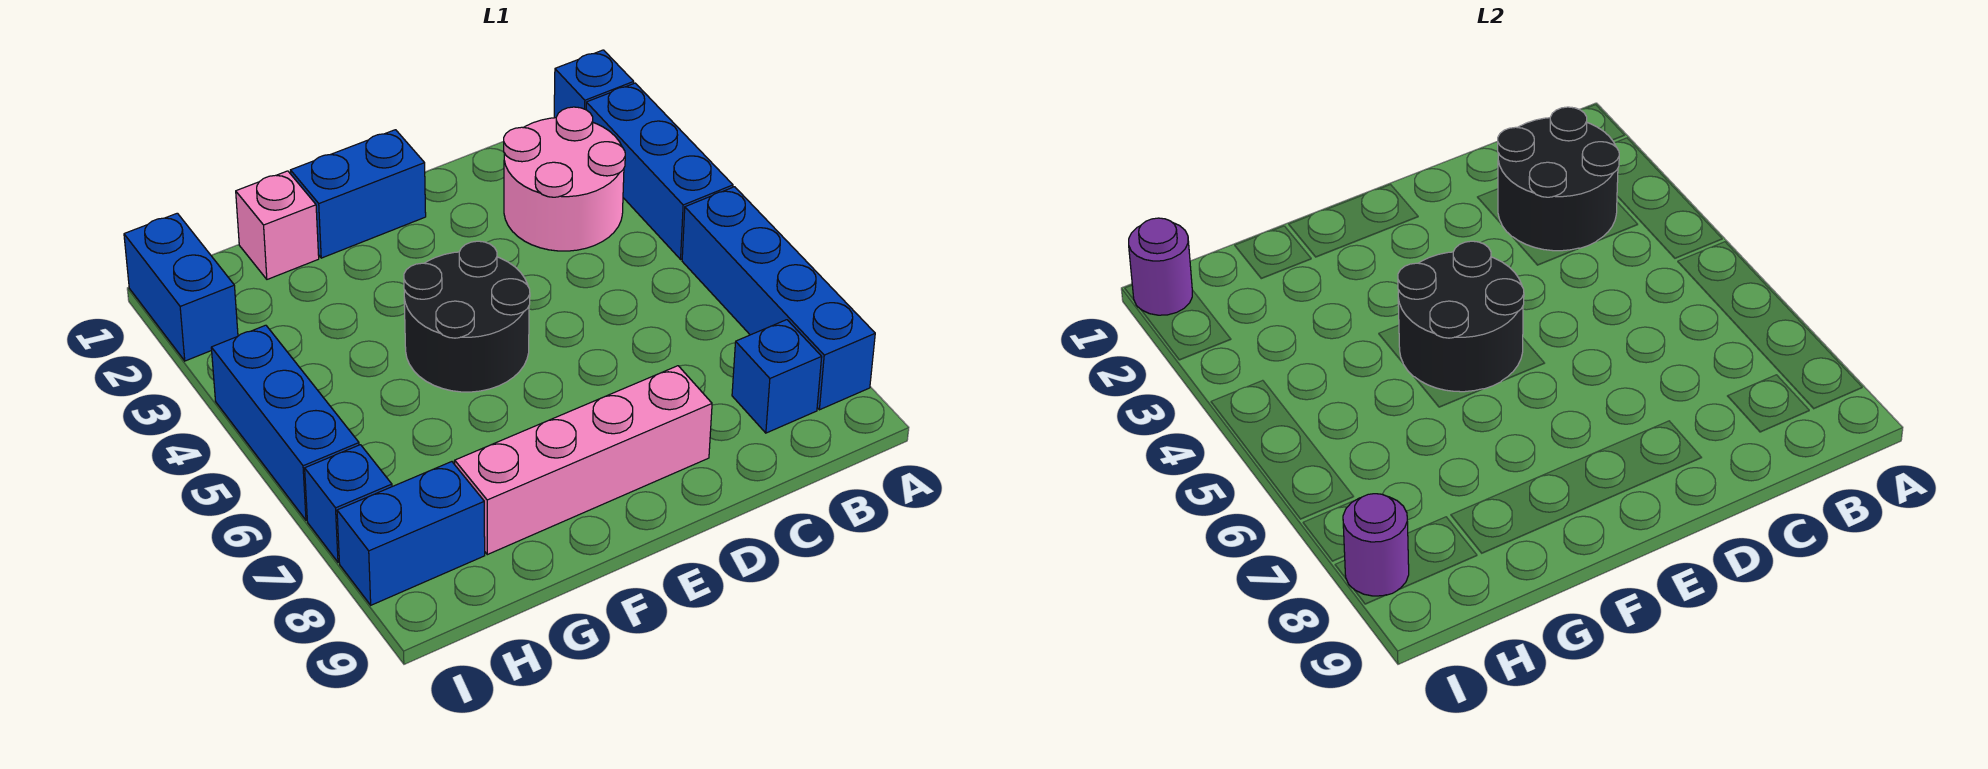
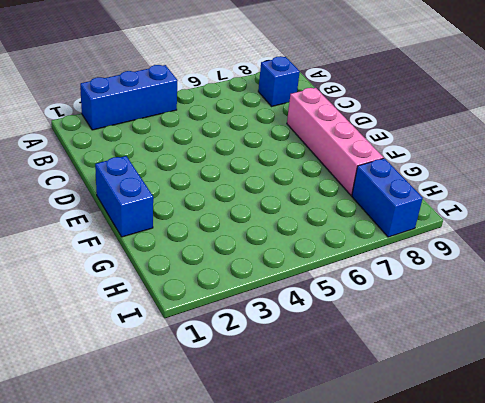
none -> blue 1x1 brick [554,50,634,118]
none -> blue 1x4 brick [682,187,875,410]
none -> pink 2x2 round brick [504,107,625,251]

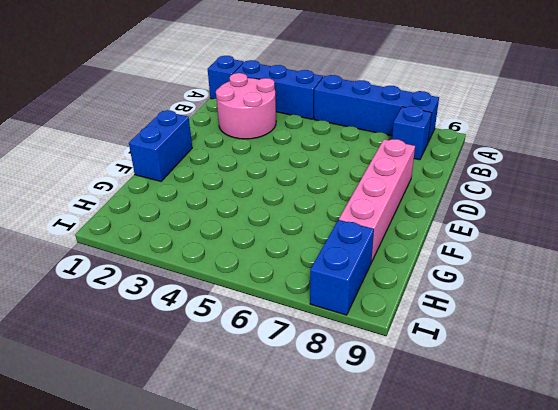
none -> black 2x2 round brick [404,241,530,392]
none -> pink 1x1 brick [236,171,319,279]
none -> blue 1x2 brick [124,213,238,361]

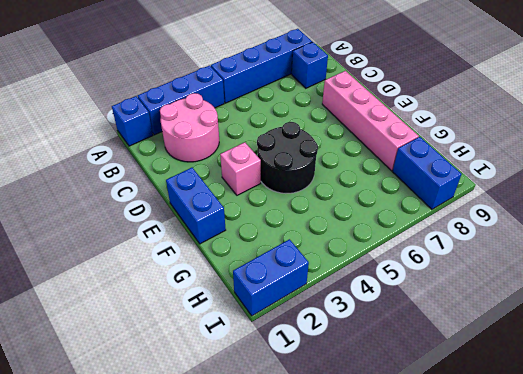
pink 1x1 brick [220,142,261,195] -> pink 1x1 brick moved to [236,171,319,279]
none -> blue 1x3 brick [211,325,359,520]
none -> blue 1x1 brick [305,445,392,562]
none -> black 2x2 round brick [1498,107,1619,251]

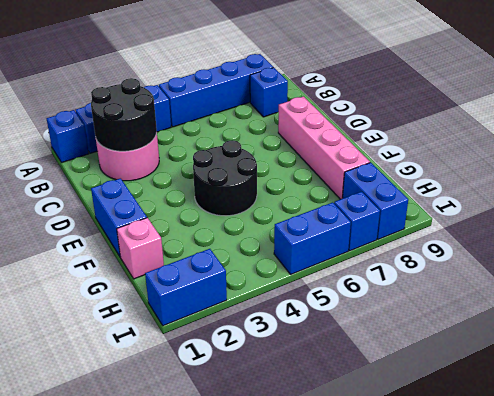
blue 1x2 brick [274,202,351,274] -> blue 1x3 brick [211,325,359,520]
none -> black 2x2 round brick [1398,241,1524,392]
none -> purple 1x1 round brick [1129,218,1192,315]
none -> purple 1x1 round brick [1343,494,1409,596]

